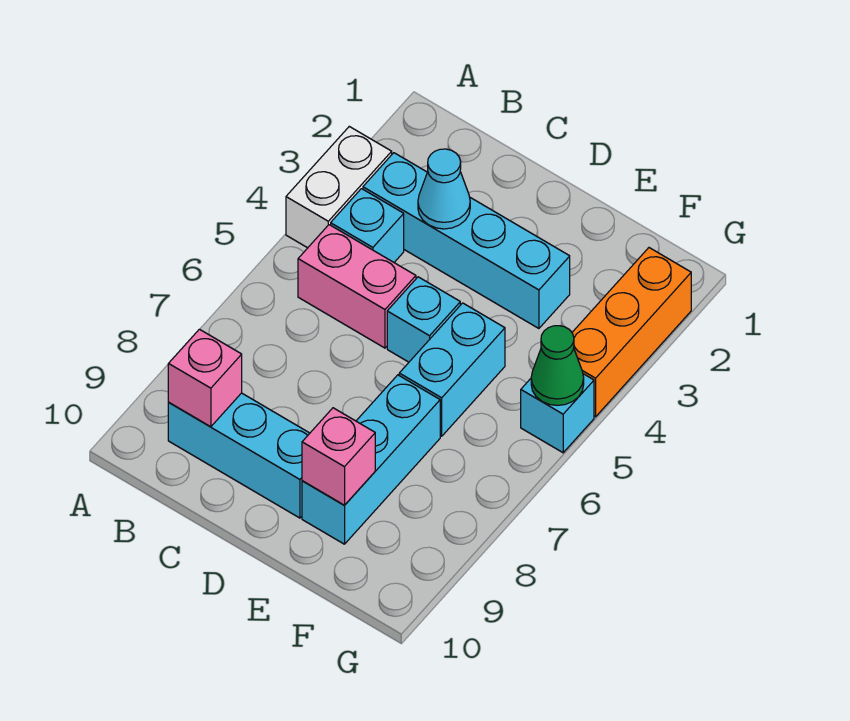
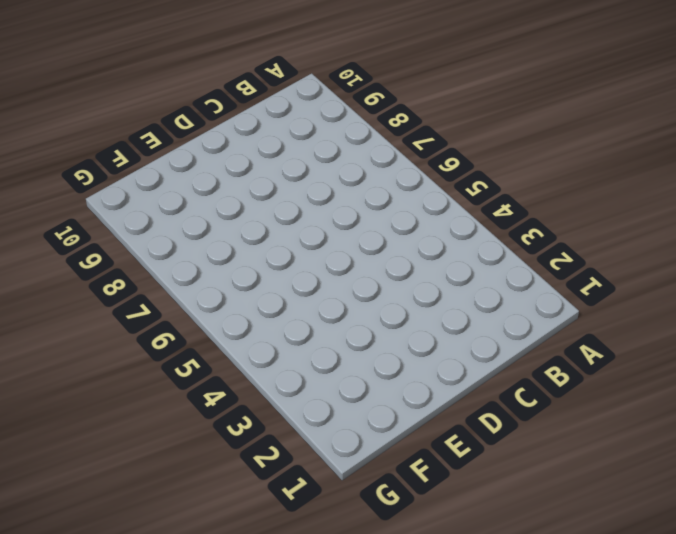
none -> white 1x2 brick [286,126,392,248]
none -> cyan 1x4 brick [363,153,570,328]
none -> cyan 1x1 brick [331,189,404,262]

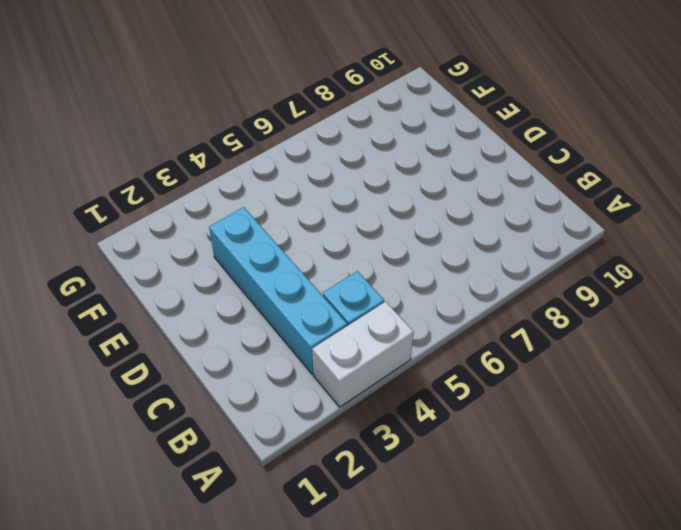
none -> pink 1x2 brick [298,225,416,348]
none -> cyan 1x3 brick [168,393,310,518]
none -> cyan 1x1 brick [387,277,460,362]

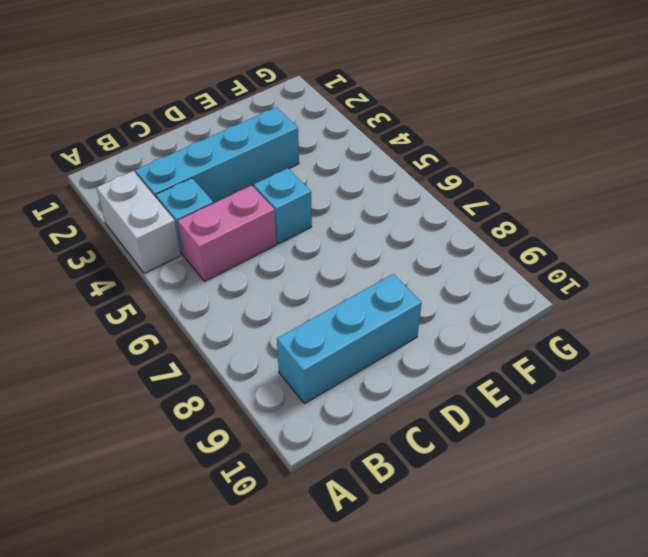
none -> cyan 1x2 brick [399,303,505,436]
none -> cyan 1x3 brick [302,375,440,544]
none -> orange 1x3 brick [572,248,691,417]

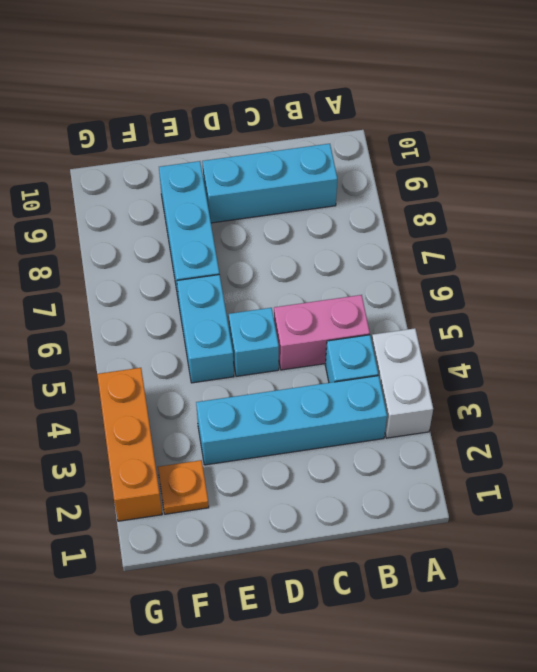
orange 1x1 plate [158,460,209,514] -> none
none -> cyan 1x1 brick [521,374,594,453]
none -> pink 1x1 brick [168,329,242,427]
none -> cyan 1x1 cone [418,149,470,229]

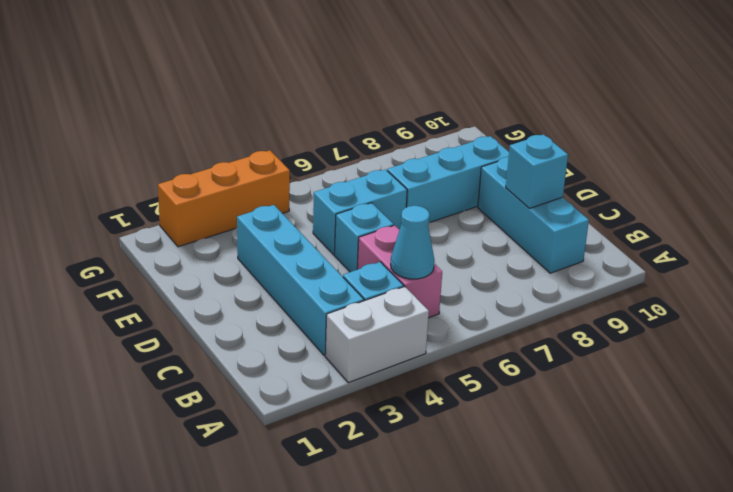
cyan 1x1 cone [391,206,435,279] -> cyan 1x1 cone moved to [418,149,470,229]
cyan 1x1 brick [506,134,568,208] -> cyan 1x1 brick moved to [521,374,594,453]
none -> pink 1x1 brick [168,329,242,427]
none -> pink 1x1 brick [302,408,375,505]
none -> green 1x1 cone [531,326,584,405]

